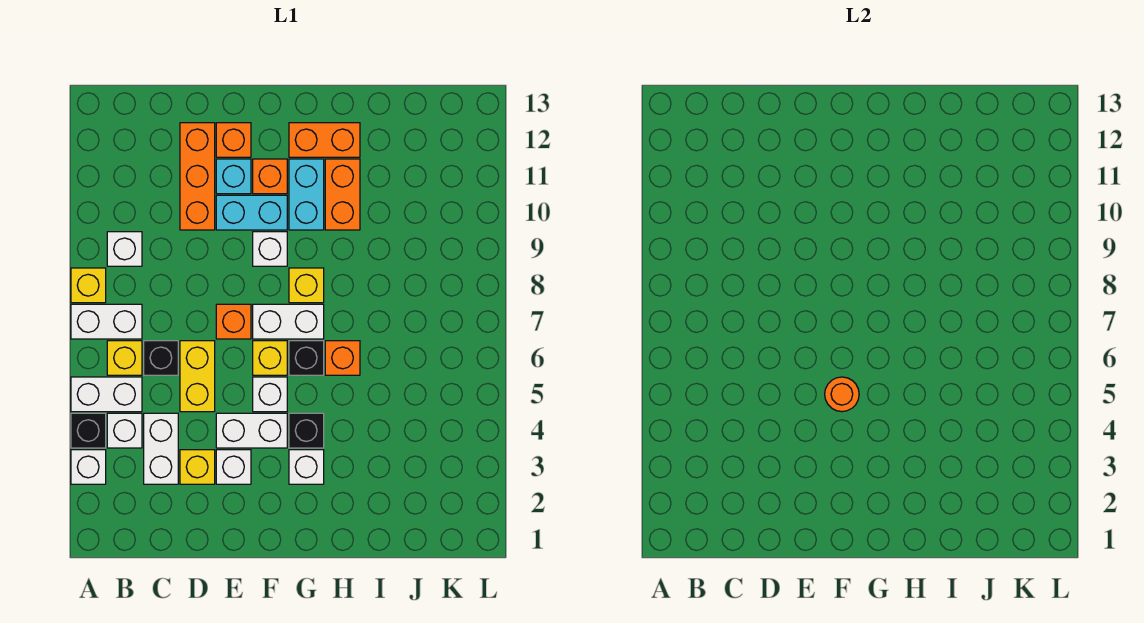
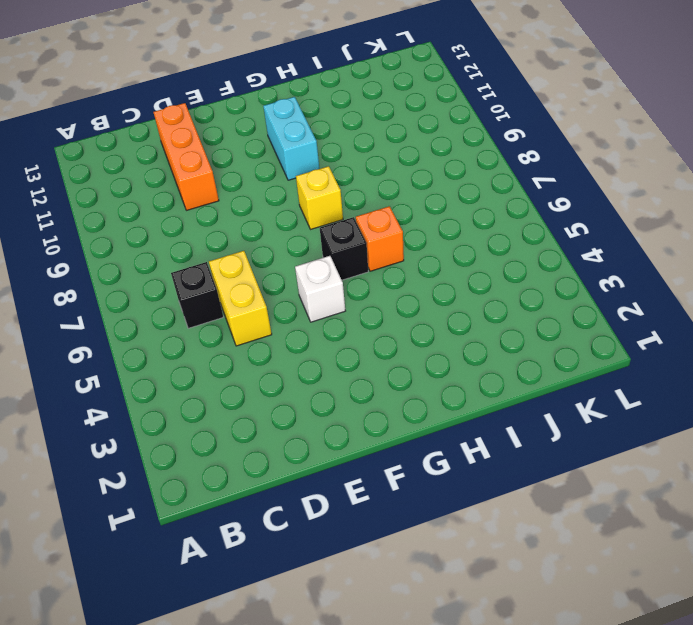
none -> white 1x1 brick [71,450,106,484]
none -> black 1x1 brick [71,413,106,448]
none -> white 1x2 brick [71,377,142,412]
none -> white 1x2 brick [71,304,142,339]

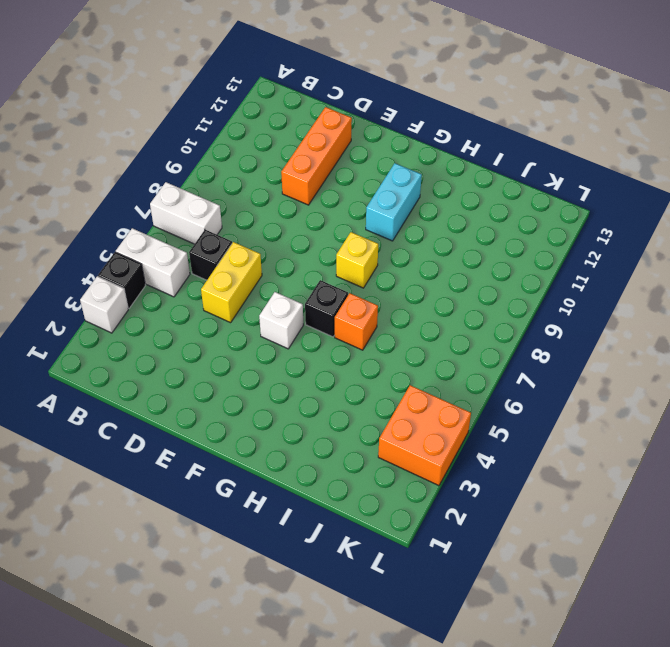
orange 2x2 brick [378,385,471,486] -> none
none -> yellow 1x1 brick [71,268,106,303]
none -> white 1x1 brick [107,413,142,448]
none -> yellow 1x1 brick [107,341,142,375]
none -> white 1x1 brick [107,232,142,266]

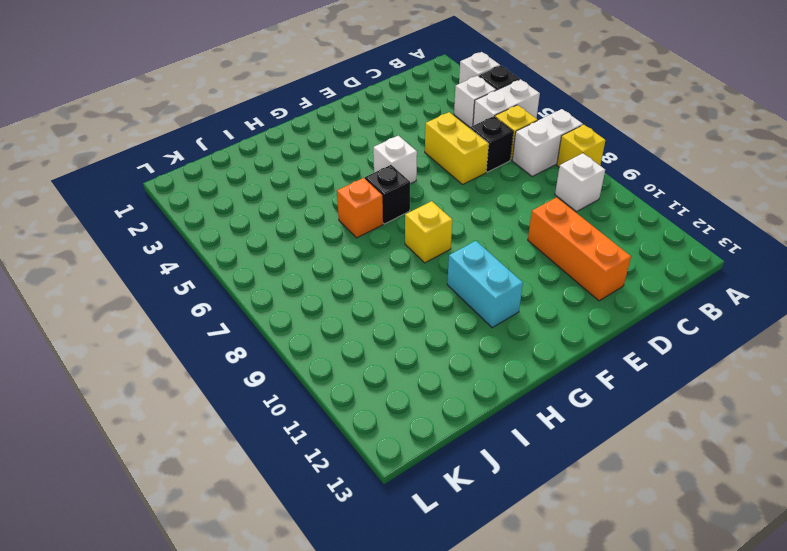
none -> white 1x2 brick [144,413,178,484]
none -> yellow 1x1 brick [180,450,215,484]
none -> white 1x1 brick [216,450,251,484]
none -> white 1x2 brick [216,413,287,448]

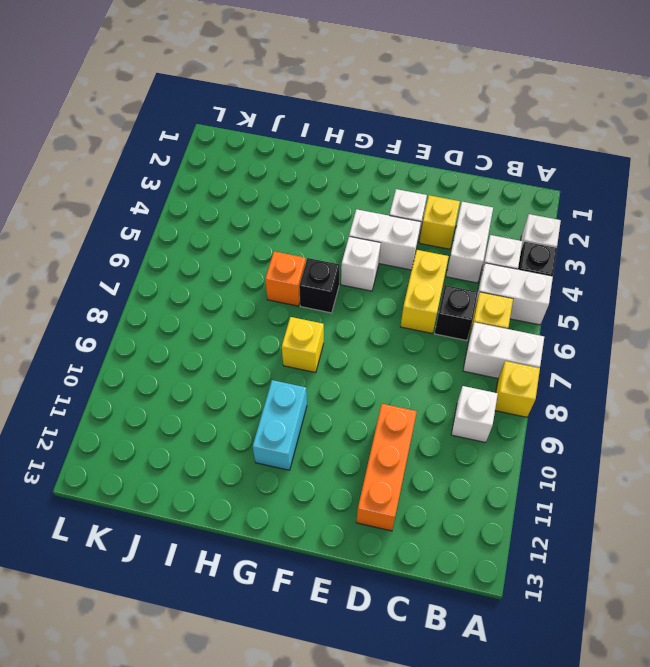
none -> orange 1x1 brick [216,304,251,339]
none -> cyan 1x2 brick [216,195,287,230]
none -> cyan 1x1 brick [216,159,251,194]
none -> orange 1x1 brick [216,123,251,157]

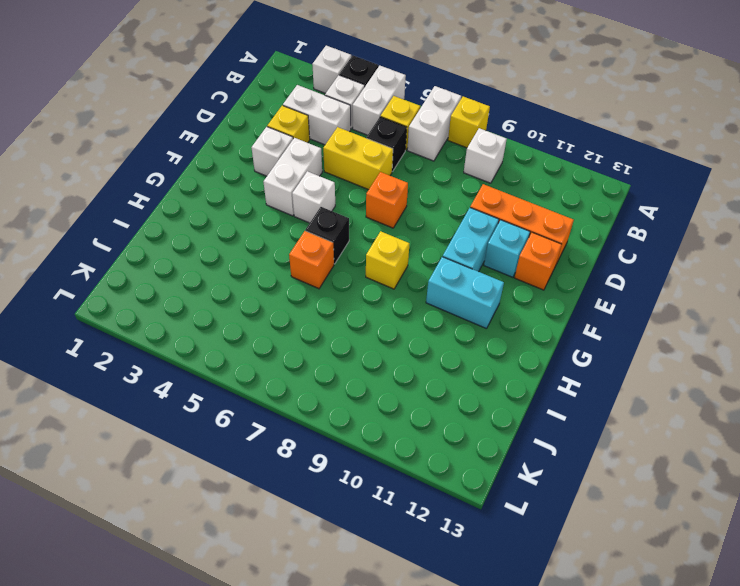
none -> yellow 1x1 brick [253,341,287,375]
none -> white 1x2 brick [253,304,324,339]
none -> white 1x1 brick [253,232,287,266]
none -> orange 1x1 brick [253,159,287,194]

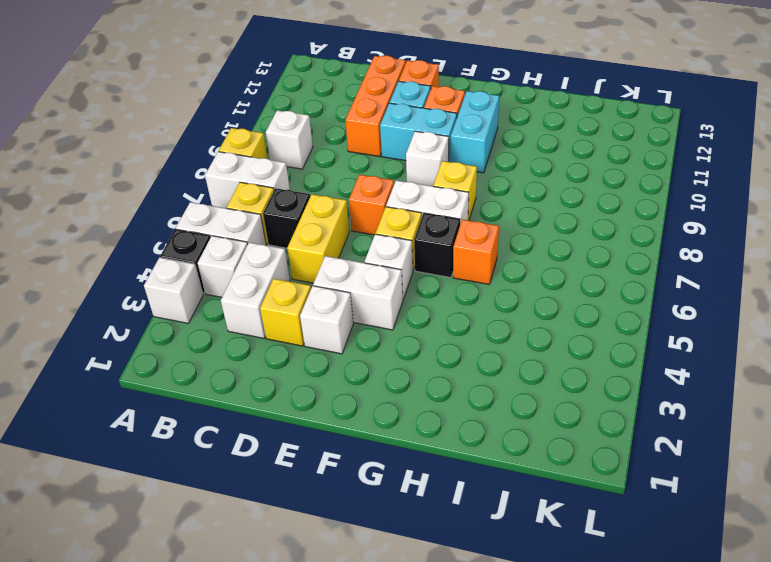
none -> white 1x1 brick [289,450,324,484]
none -> black 1x1 brick [289,413,324,448]
none -> orange 1x2 brick [289,123,360,157]
none -> orange 1x2 brick [325,159,360,230]

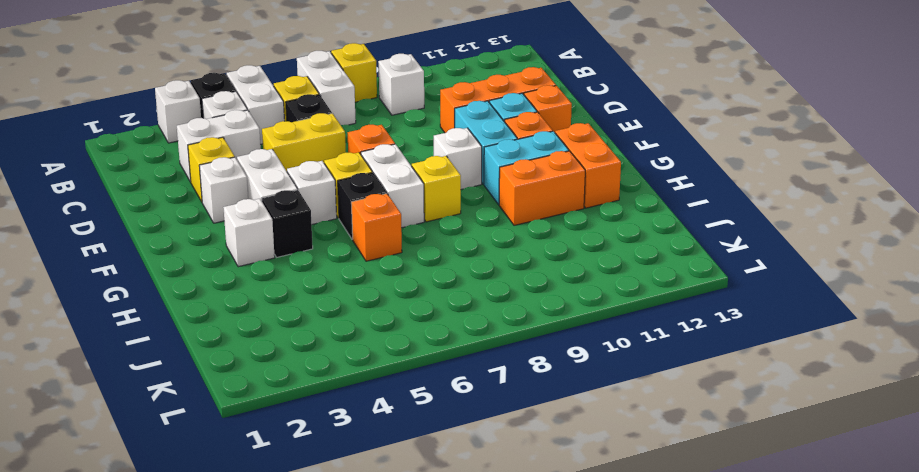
none -> orange 1x1 round brick [825,377,859,412]

